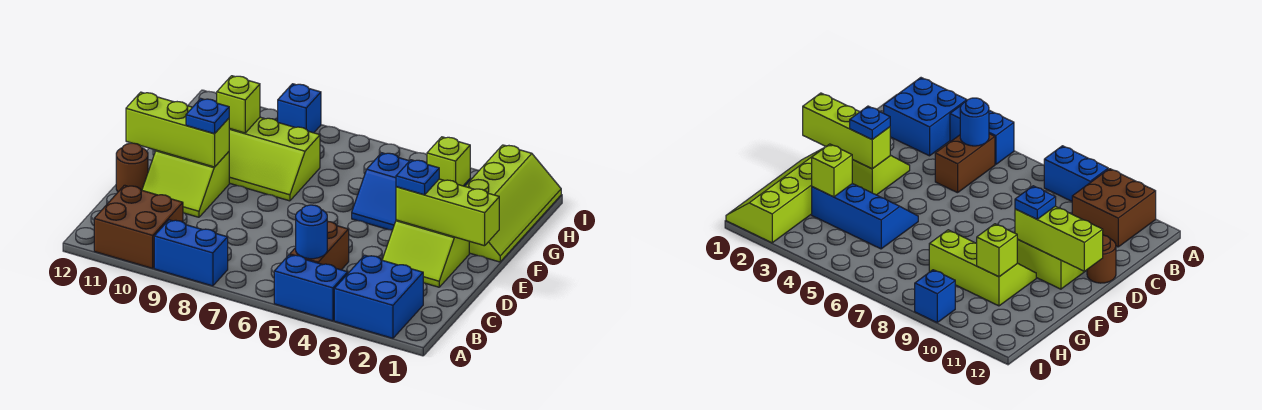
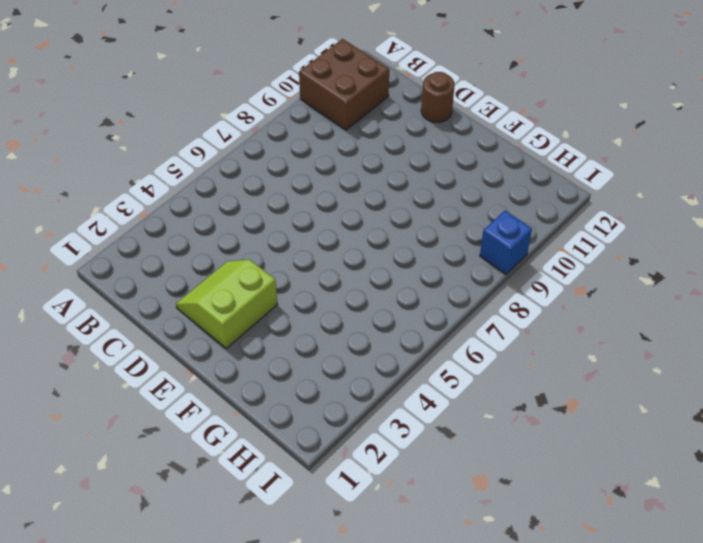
none -> blue 2x2 brick [334,255,423,338]
none -> blue 1x2 brick [274,255,348,321]
none -> blue 1x2 brick [154,220,228,286]

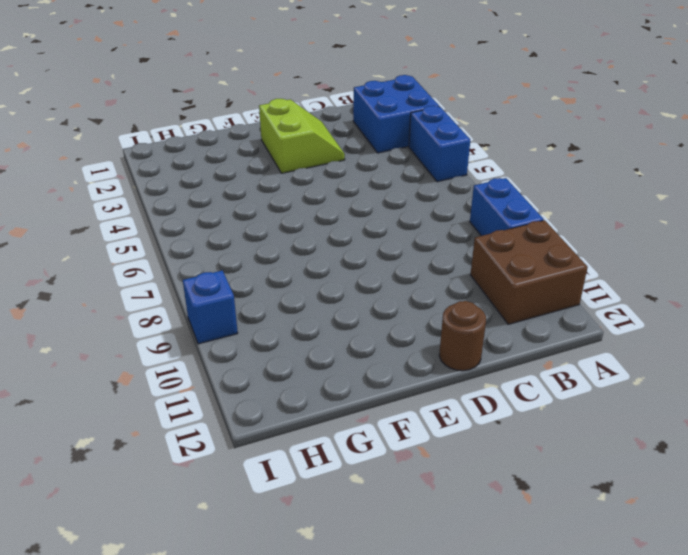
none -> brown 1x2 brick [290,221,349,270]
none -> lime 2x2 slope [142,150,229,217]
none -> lime 2x4 slope [465,145,561,262]

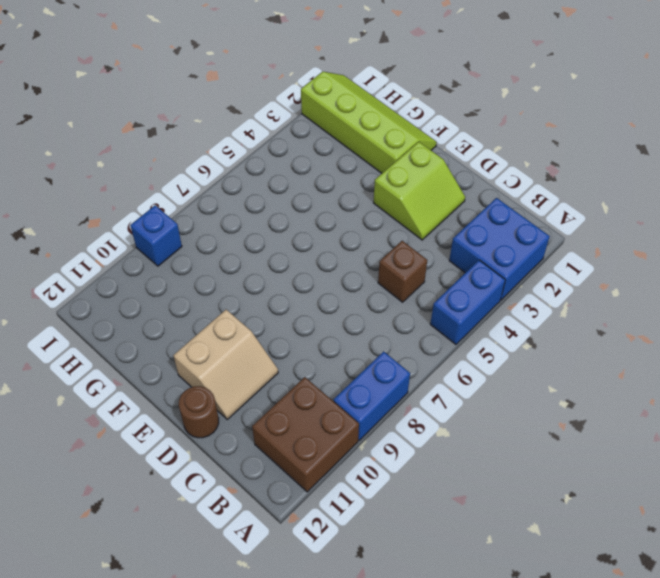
brown 1x1 brick [378,241,427,302] -> brown 1x2 brick [290,221,349,270]
tan 2x2 slope [173,310,278,419] -> lime 2x2 slope [142,150,229,217]
none -> blue 2x3 slope [352,153,470,230]
none -> lime 2x3 slope [229,117,320,201]
none -> blue 1x1 round brick [296,205,327,259]

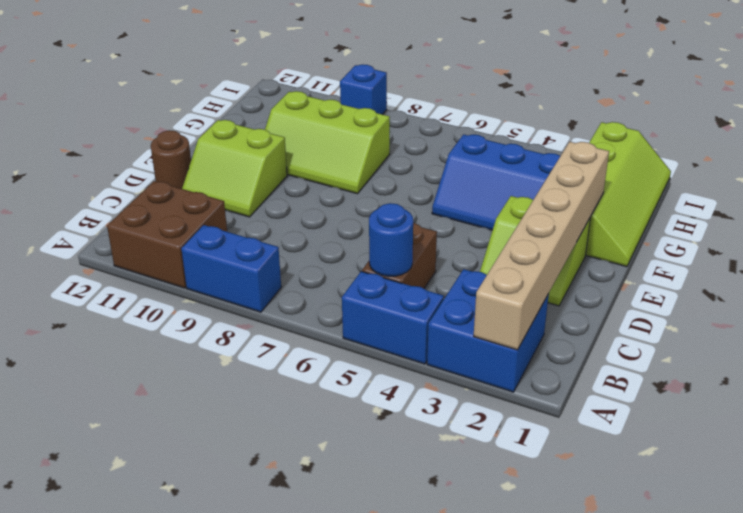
tan 1x6 brick [474,142,609,350] -> lime 1x3 brick [396,179,499,246]
none -> lime 1x3 brick [126,92,229,167]
none -> lime 1x1 brick [427,137,470,186]
none -> lime 1x1 brick [217,76,260,133]

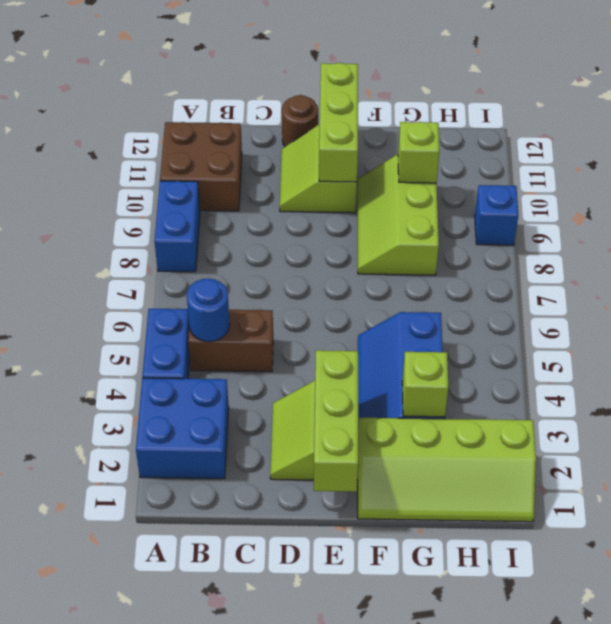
none -> blue 1x1 plate [396,160,439,195]
none -> blue 1x1 plate [186,99,229,134]

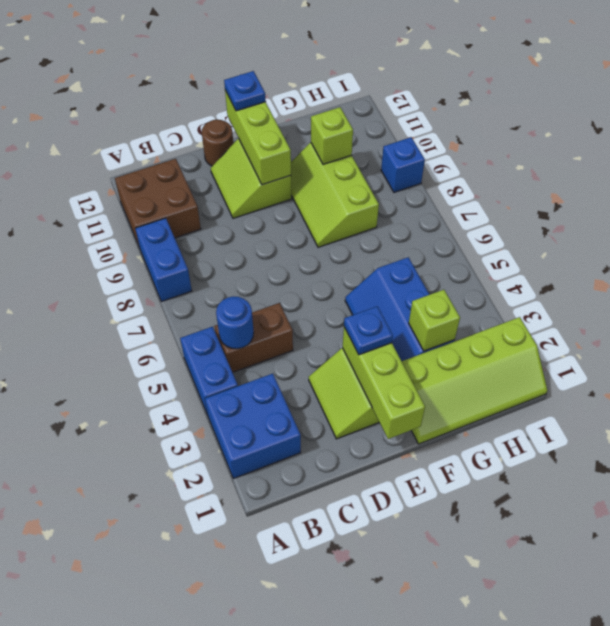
blue 1x1 plate [224,71,266,111] -> blue 1x1 plate moved to [186,99,229,134]

